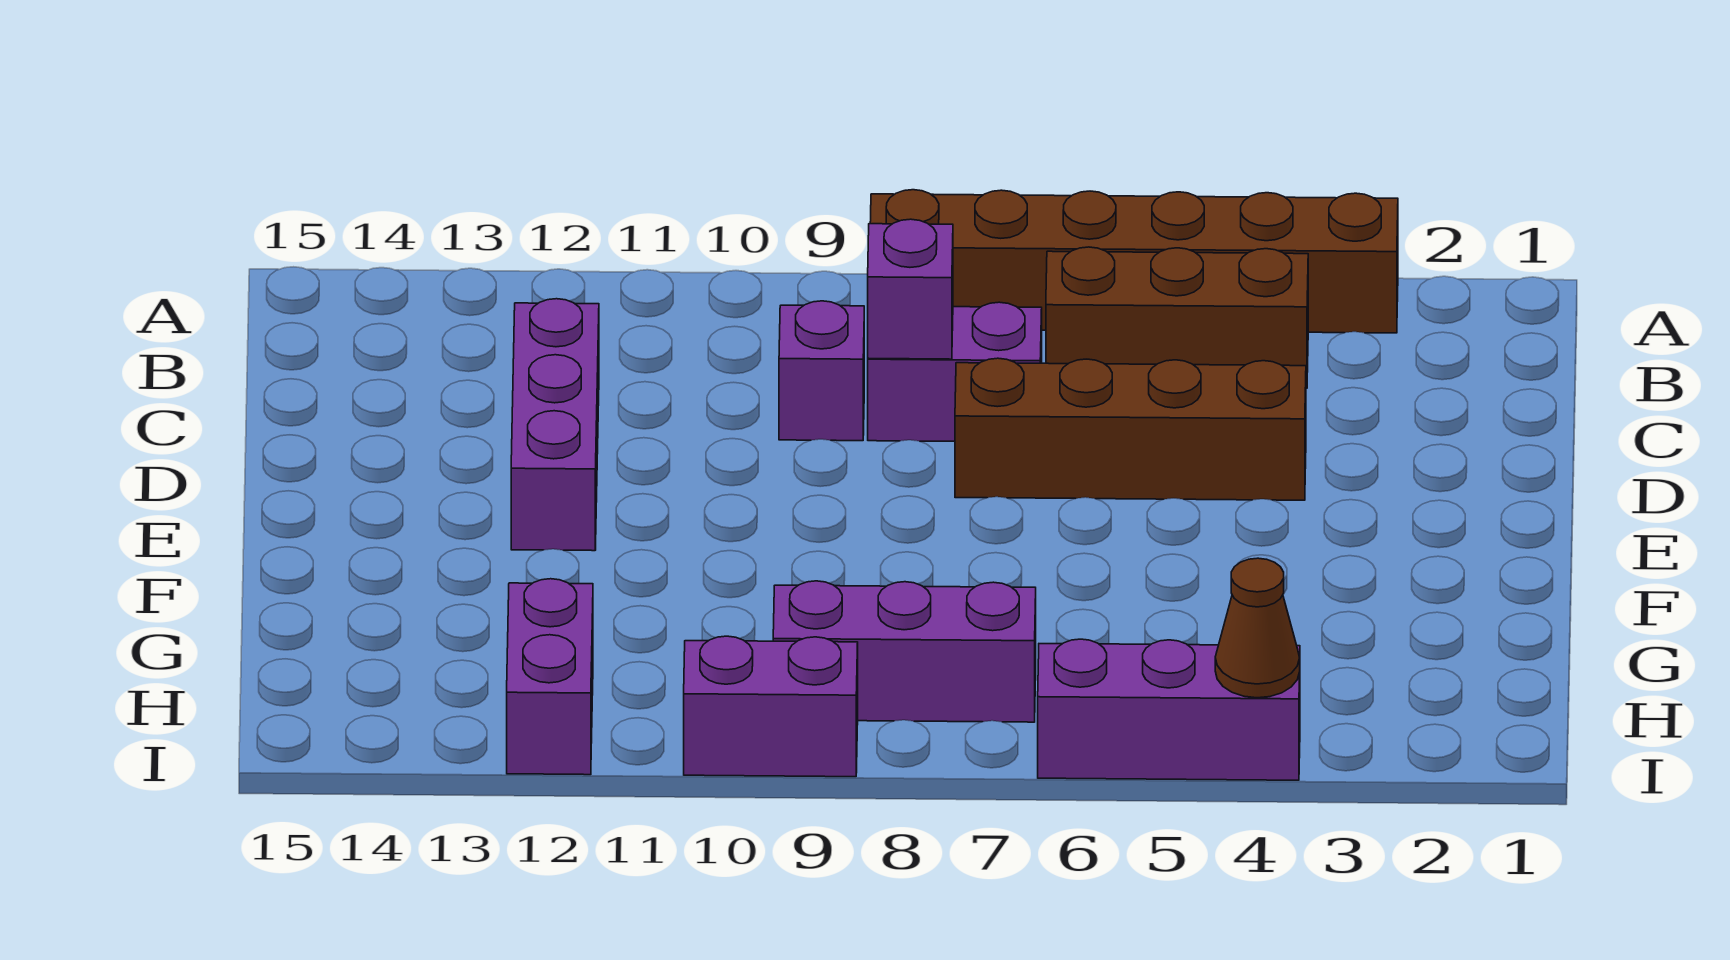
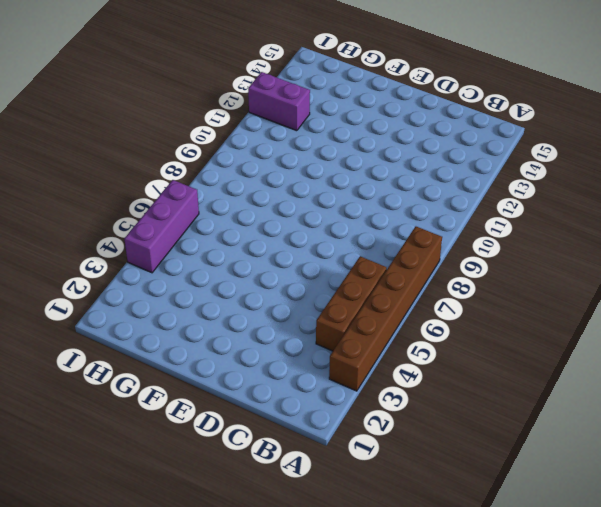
none -> purple 1x2 brick [868,302,1042,441]
none -> purple 1x1 brick [779,301,864,441]
none -> purple 1x3 brick [511,299,599,551]

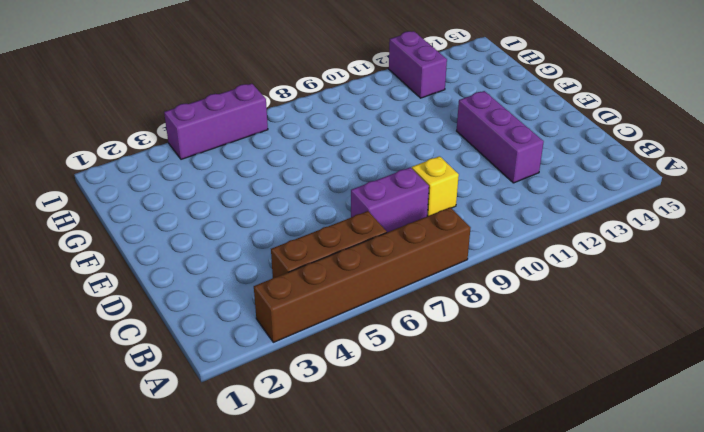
yellow 1x1 brick [412,156,459,216] -> purple 1x1 brick [779,301,864,441]
none -> brown 1x4 brick [955,358,1306,500]
none -> purple 1x3 brick [773,581,1036,722]
none -> purple 1x2 brick [684,636,858,777]

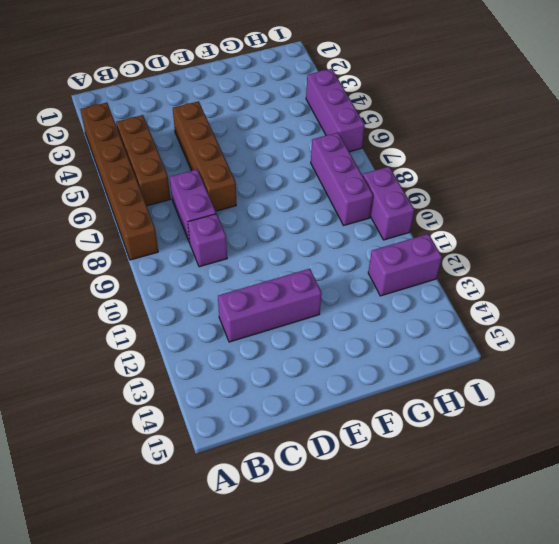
none -> purple 1x1 brick [868,219,953,359]
none -> brown 1x1 cone [1215,558,1300,698]

